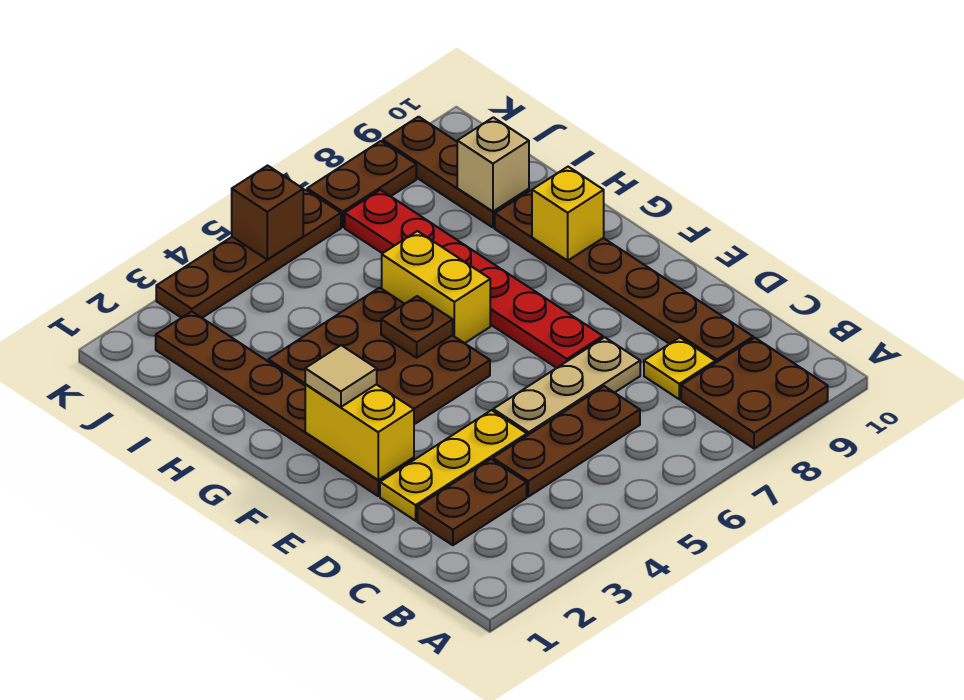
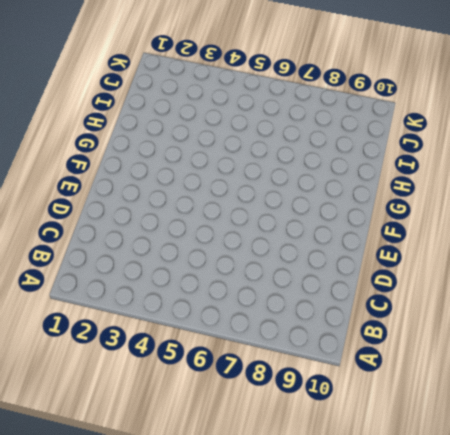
none -> brown 2x2 plate [681,338,828,448]
none -> brown 1x2 plate [417,459,527,545]
none -> brown 1x3 plate [493,386,640,497]

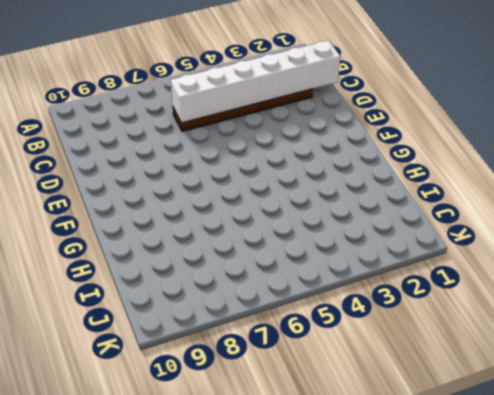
white 1x6 brick [171,41,340,123] -> none
none -> brown 2x2 plate [681,338,828,448]
none -> yellow 1x1 plate [644,338,715,399]
none -> brown 1x6 plate [495,190,753,363]

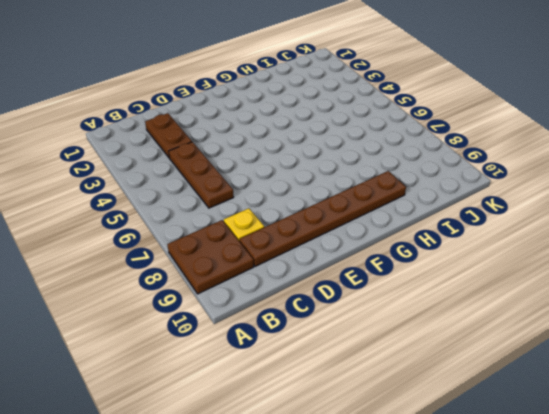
none -> yellow 1x3 plate [380,410,527,521]
none -> tan 1x3 plate [493,337,640,435]
none -> brown 1x6 plate [156,311,414,496]

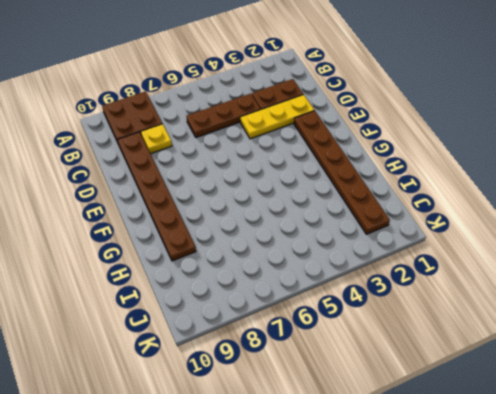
none -> tan 1x3 plate [493,337,640,435]
none -> red 1x6 plate [345,190,603,368]
none -> brown 3x3 plate [268,288,490,424]

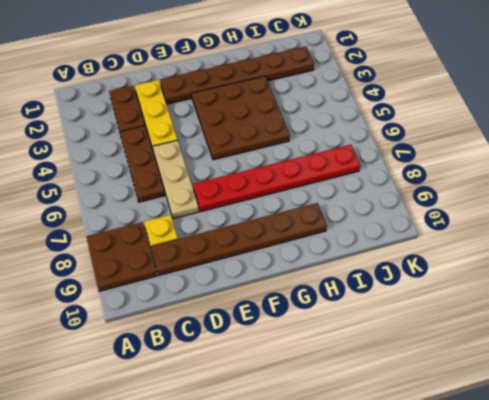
none -> yellow 1x2 brick [382,231,490,343]
none -> brown 1x3 plate [383,117,529,227]
none -> brown 1x4 plate [156,190,341,318]

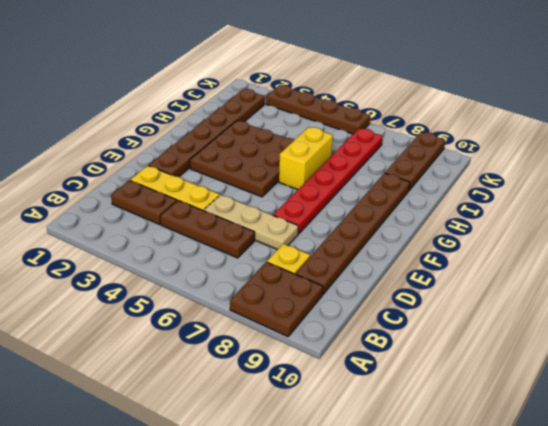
none -> brown 1x2 plate [307,141,416,227]
none -> yellow 1x2 brick [305,384,414,480]
none -> brown 1x1 plate [381,296,453,358]

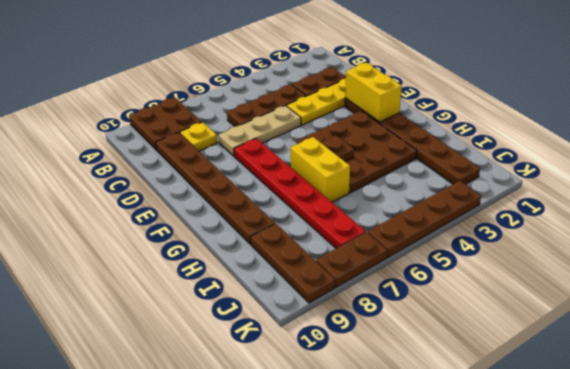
none -> yellow 1x1 brick [532,167,604,260]
none -> tan 1x1 brick [457,117,529,211]
none -> brown 1x1 brick [232,166,303,259]

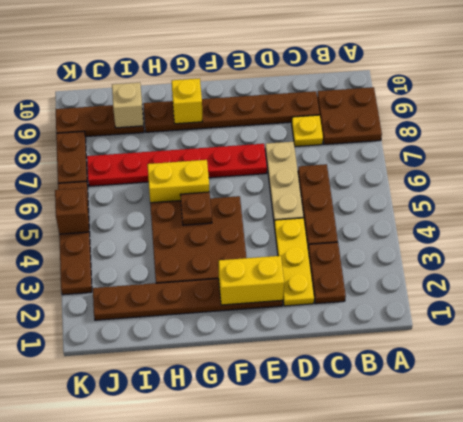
none -> tan 1x1 tile [305,345,377,407]

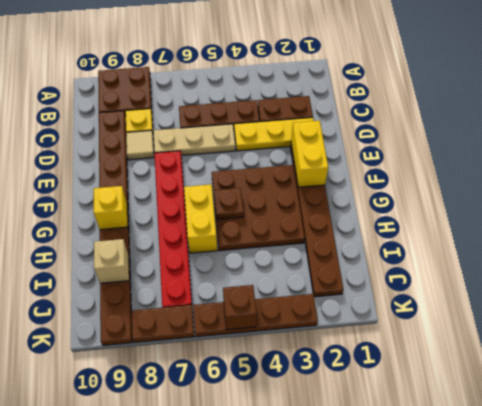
tan 1x1 tile [126,130,154,160] -> tan 1x1 tile moved to [305,345,377,407]

